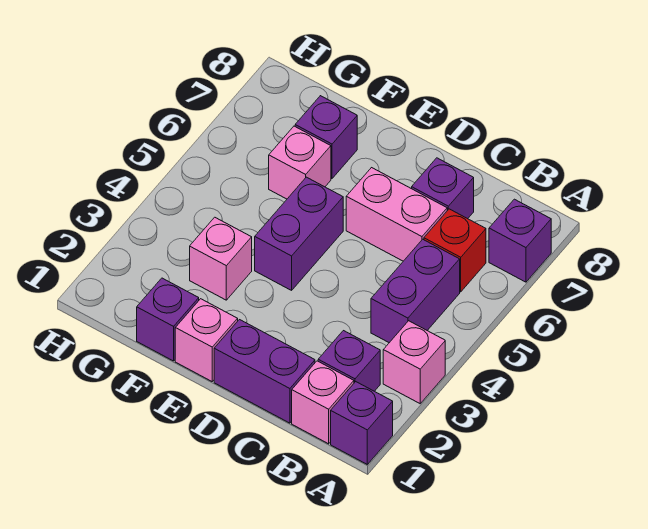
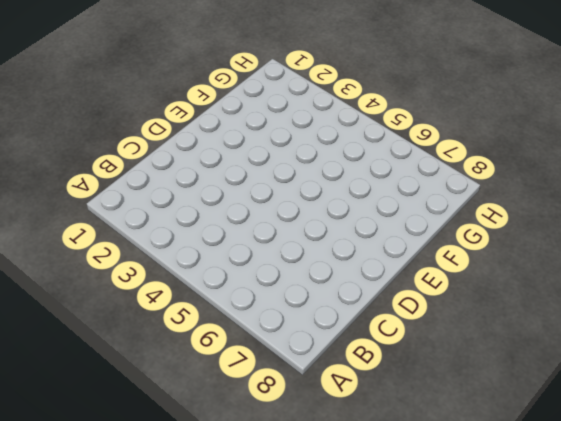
none -> purple 1x1 brick [331,382,393,464]
none -> pink 1x1 brick [383,321,445,404]
none -> purple 1x1 brick [489,199,551,282]

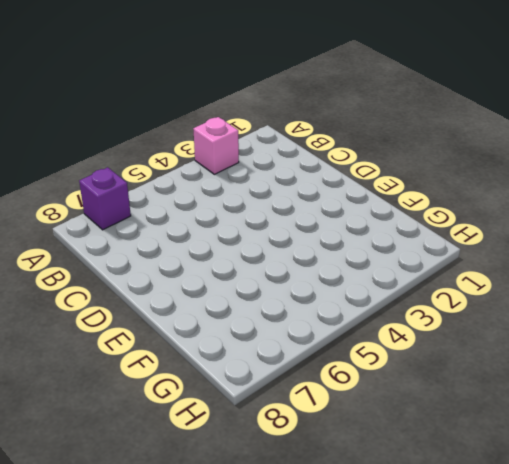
none -> purple 1x1 brick [331,382,393,464]
none -> pink 1x1 brick [292,361,354,444]
none -> purple 1x1 brick [318,331,380,391]

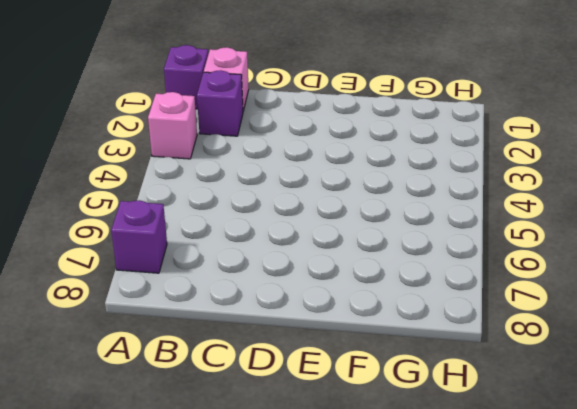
none -> purple 1x2 brick [371,239,460,343]
none -> red 1x1 brick [424,209,486,292]
none -> purple 1x2 brick [214,320,315,423]

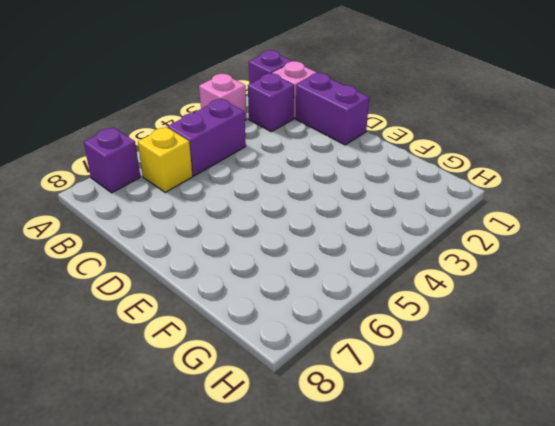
yellow 1x1 brick [138,127,193,192] -> red 1x1 brick [424,209,486,292]
none -> pink 1x2 brick [346,168,447,261]
none -> purple 1x1 brick [412,158,474,219]
none -> pink 1x1 brick [175,299,238,381]

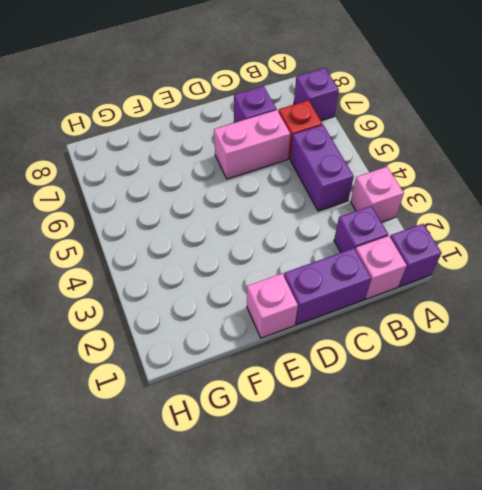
none -> purple 1x2 brick [255,177,343,290]
none -> purple 1x1 brick [137,278,199,361]
none -> pink 1x1 brick [190,217,252,300]

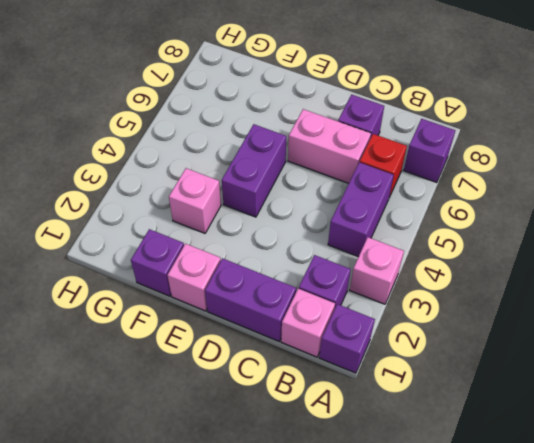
none -> pink 1x1 brick [269,126,331,199]
none -> purple 1x1 brick [295,96,357,179]

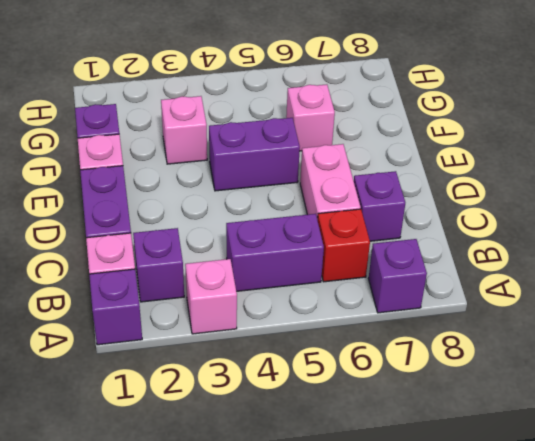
none -> purple 1x1 brick [295,96,357,179]

